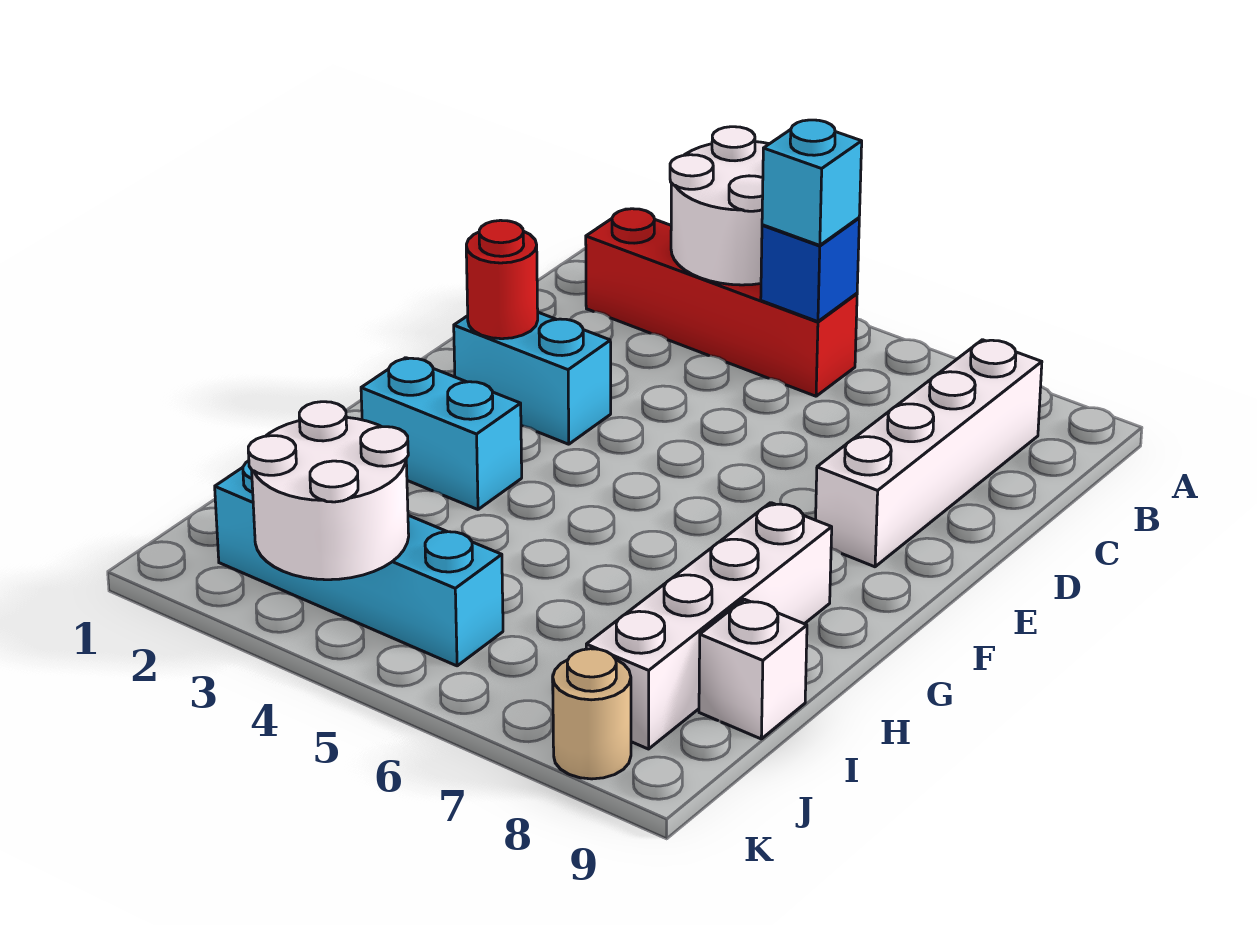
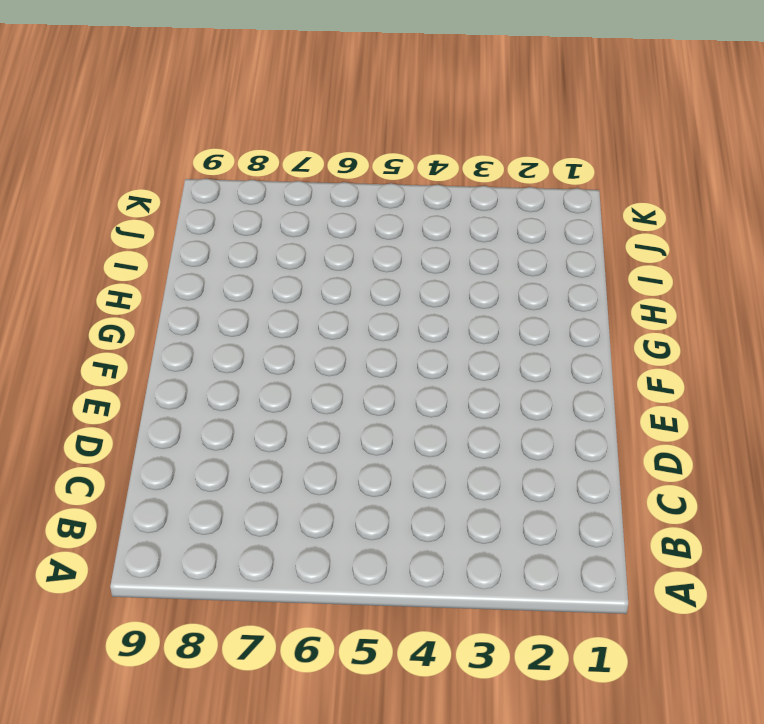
none -> red 1x4 brick [586,209,857,396]
none -> white 1x4 brick [816,340,1042,567]
none -> cyan 1x2 brick [454,312,611,444]

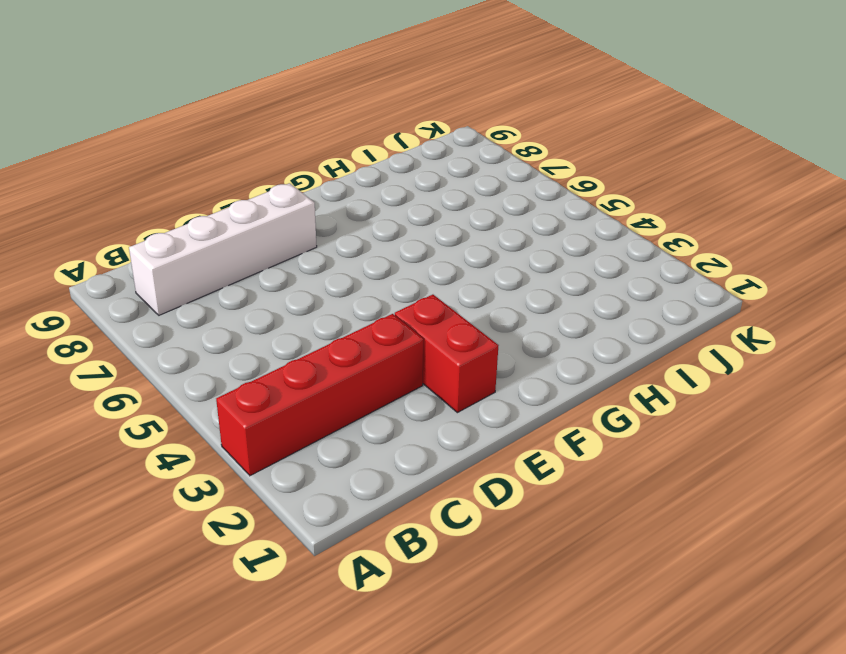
red 1x4 brick [216,314,423,476] -> red 1x4 brick turned to [586,209,857,396]
red 1x2 brick [395,295,499,413] -> cyan 1x2 brick [454,312,611,444]
none -> cyan 1x2 brick [361,358,522,509]
none -> white 1x4 brick [586,503,832,749]
none -> white 1x1 brick [699,599,807,739]

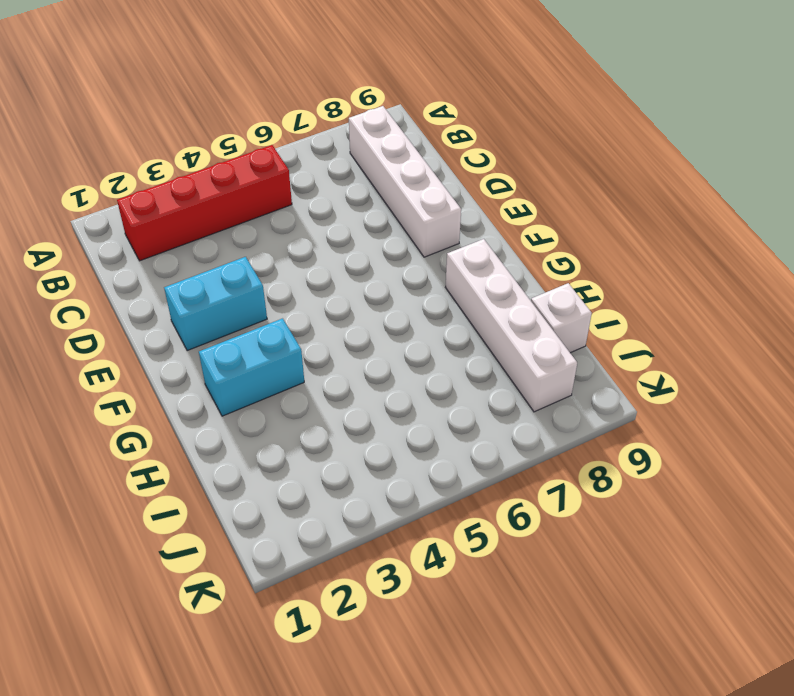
none -> cyan 1x4 brick [215,461,503,666]
none -> tan 1x1 round brick [552,649,631,779]
none -> white 2x2 round brick [670,127,769,285]

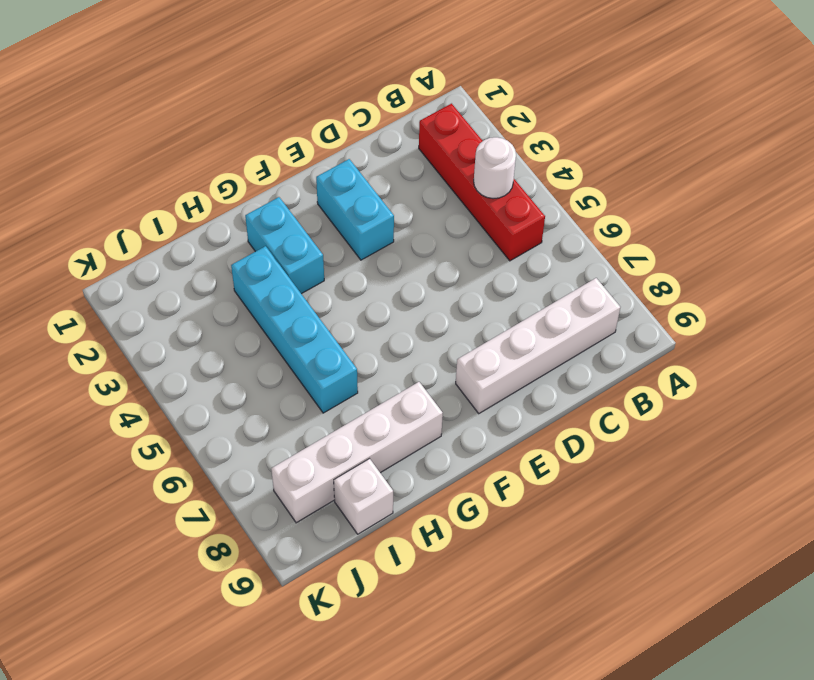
white 1x1 round brick [474,137,516,199] -> white 2x2 round brick [670,127,769,285]
cyan 1x4 brick [231,246,358,413] -> cyan 1x4 brick moved to [215,461,503,666]
none -> tan 1x1 round brick [552,649,631,779]
none -> blue 1x1 brick [761,218,859,322]
none -> red 1x1 round brick [466,220,538,339]

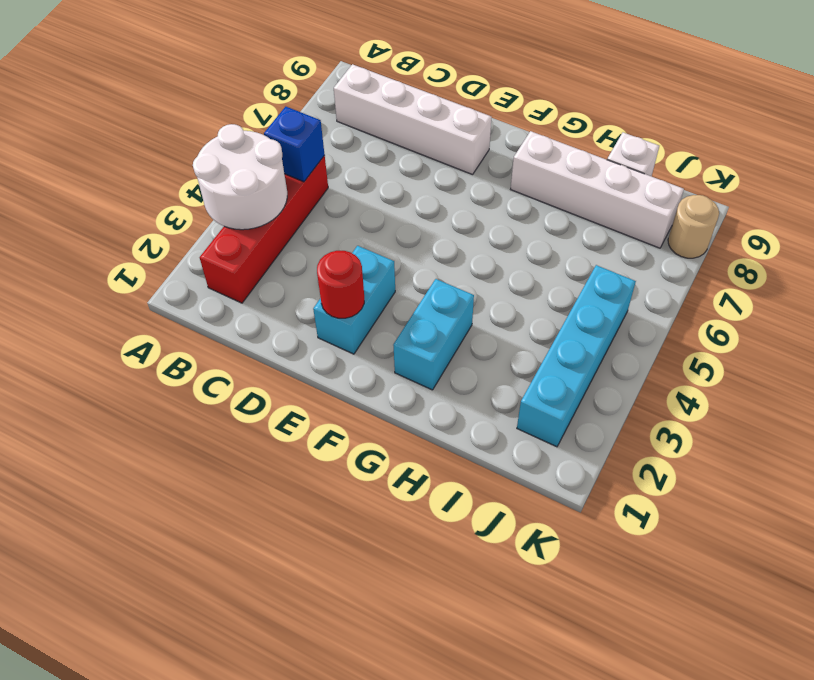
none -> white 2x2 round brick [248,402,409,580]
none -> cyan 1x1 brick [762,120,862,245]

